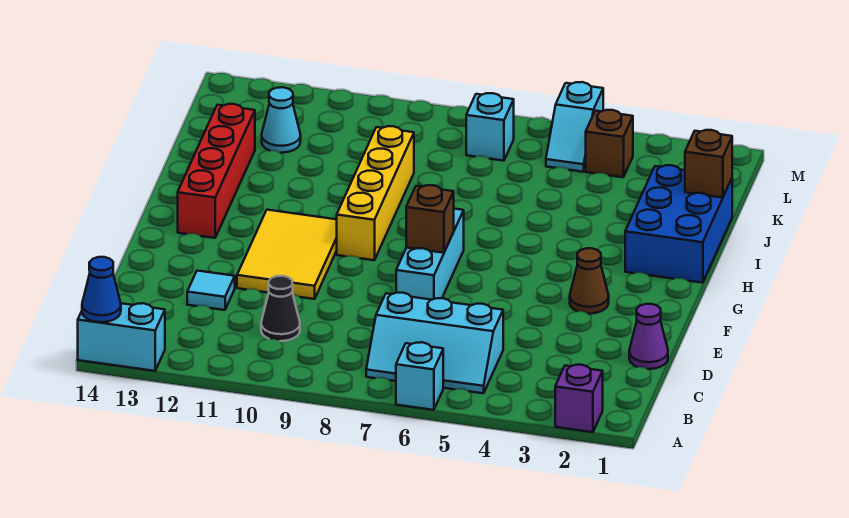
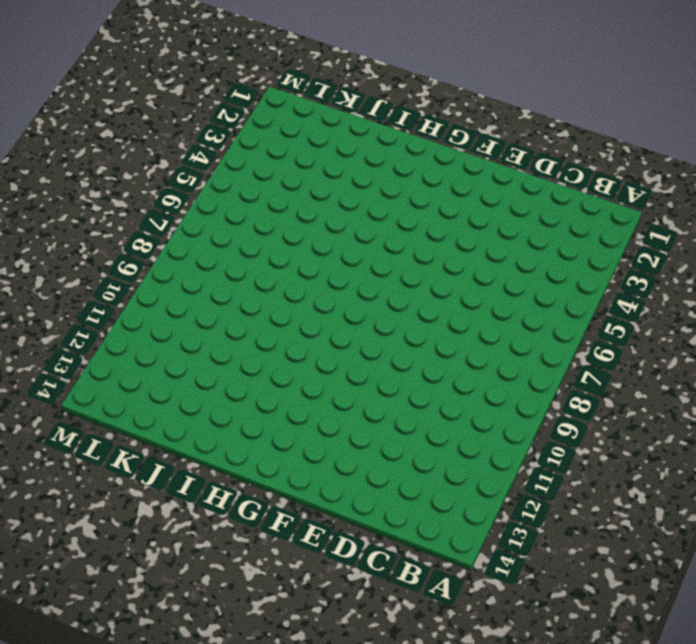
none -> purple 1x1 brick [555,365,603,432]
none -> cyan 1x1 brick [396,342,443,410]
none -> cyan 1x2 brick [78,303,165,371]

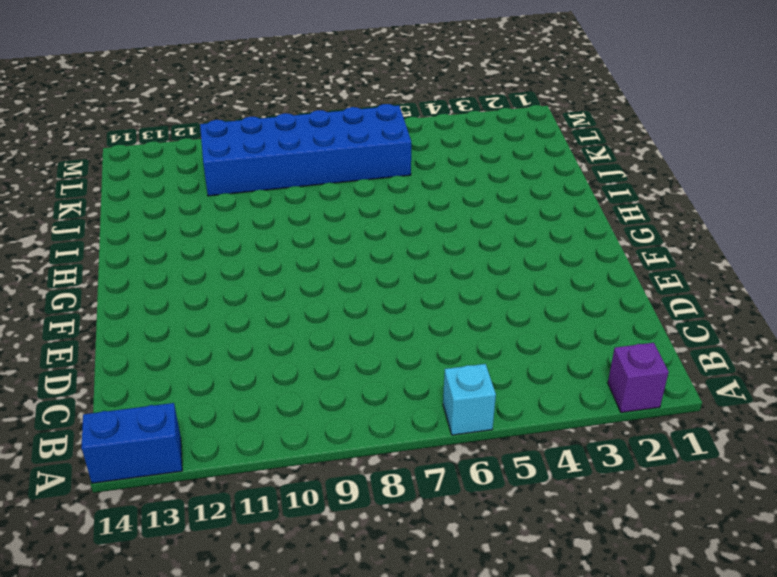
blue 1x2 brick [81,403,182,483] -> cyan 1x2 brick [78,303,165,371]
blue 2x6 brick [200,104,411,196] -> cyan 1x1 brick [466,93,514,161]
none -> cyan 2x3 slope [366,293,503,393]
none -> black 1x1 cone [261,276,300,341]
none -> purple 1x1 cone [629,304,668,369]

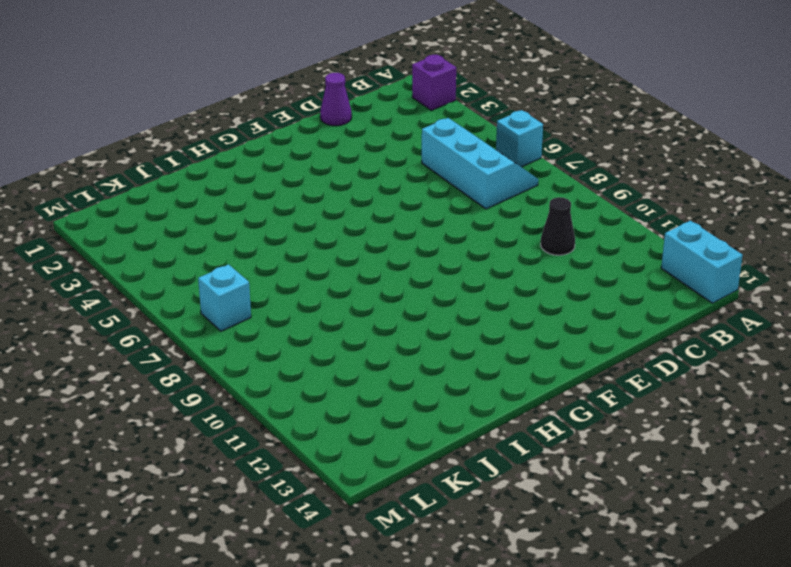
none -> cyan 1x1 tile [187,271,235,310]
none -> cyan 1x3 brick [396,209,464,300]
none -> yellow 2x3 tile [237,210,337,299]

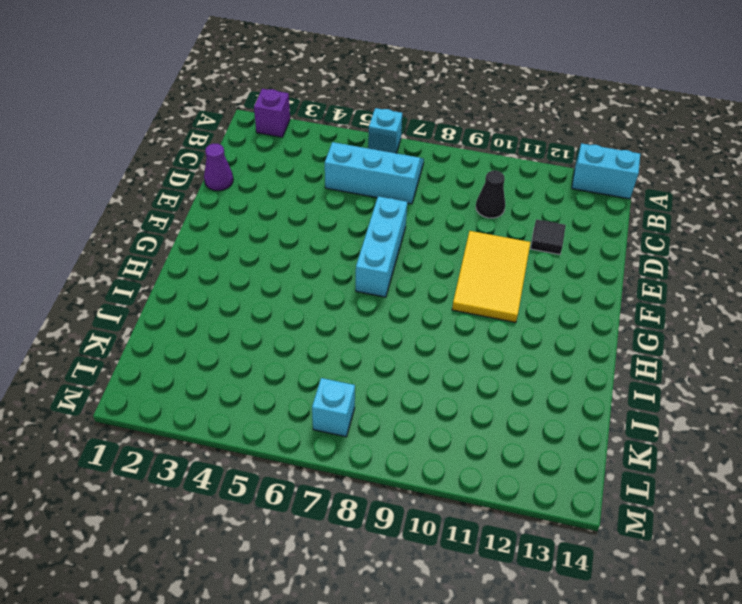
black 1x1 tile [531,219,566,255] -> cyan 1x1 tile [187,271,235,310]
none -> brown 1x1 cone [570,248,609,314]
none -> yellow 1x4 brick [337,126,414,260]
none -> red 1x4 brick [178,104,255,238]

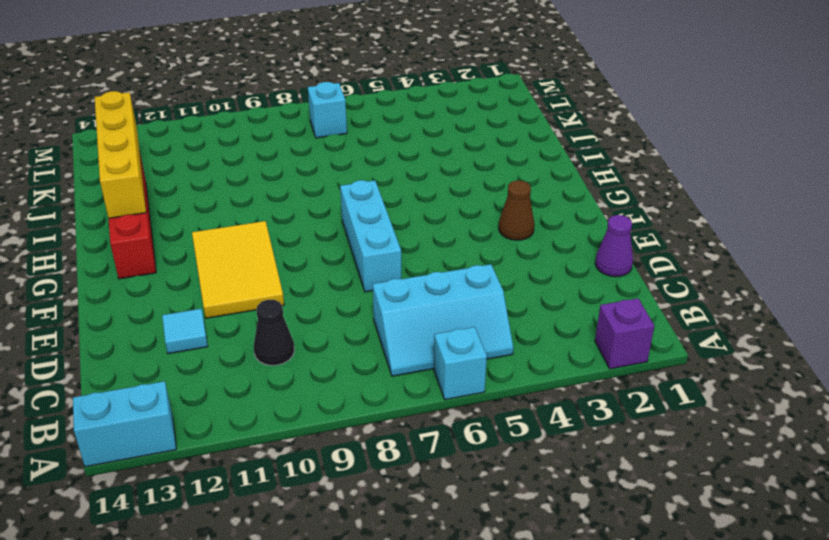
yellow 1x4 brick [95,91,146,218] -> yellow 1x4 brick moved to [337,126,414,260]
none -> blue 2x3 brick [625,165,732,283]
none -> cyan 1x1 cone [262,87,301,153]
none -> brown 1x1 brick [586,110,633,177]

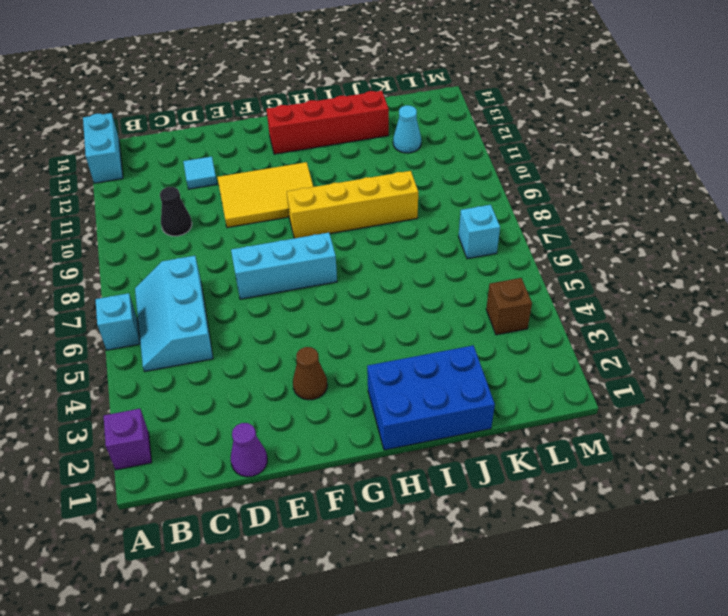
none -> cyan 1x2 slope [546,82,603,172]
none -> blue 1x1 cone [82,257,121,322]
none -> brown 1x1 brick [406,185,454,253]

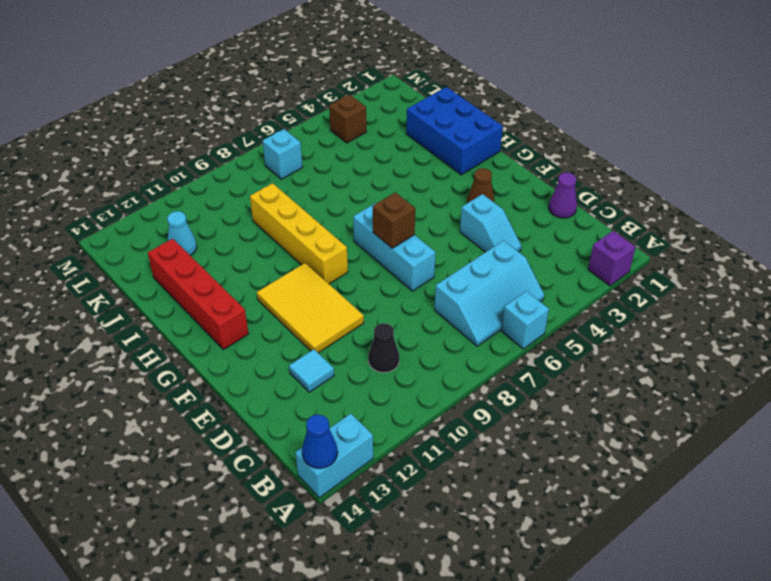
cyan 1x2 slope [460,194,521,252] -> cyan 1x2 slope moved to [546,82,603,172]
none -> brown 1x1 brick [685,130,732,198]

